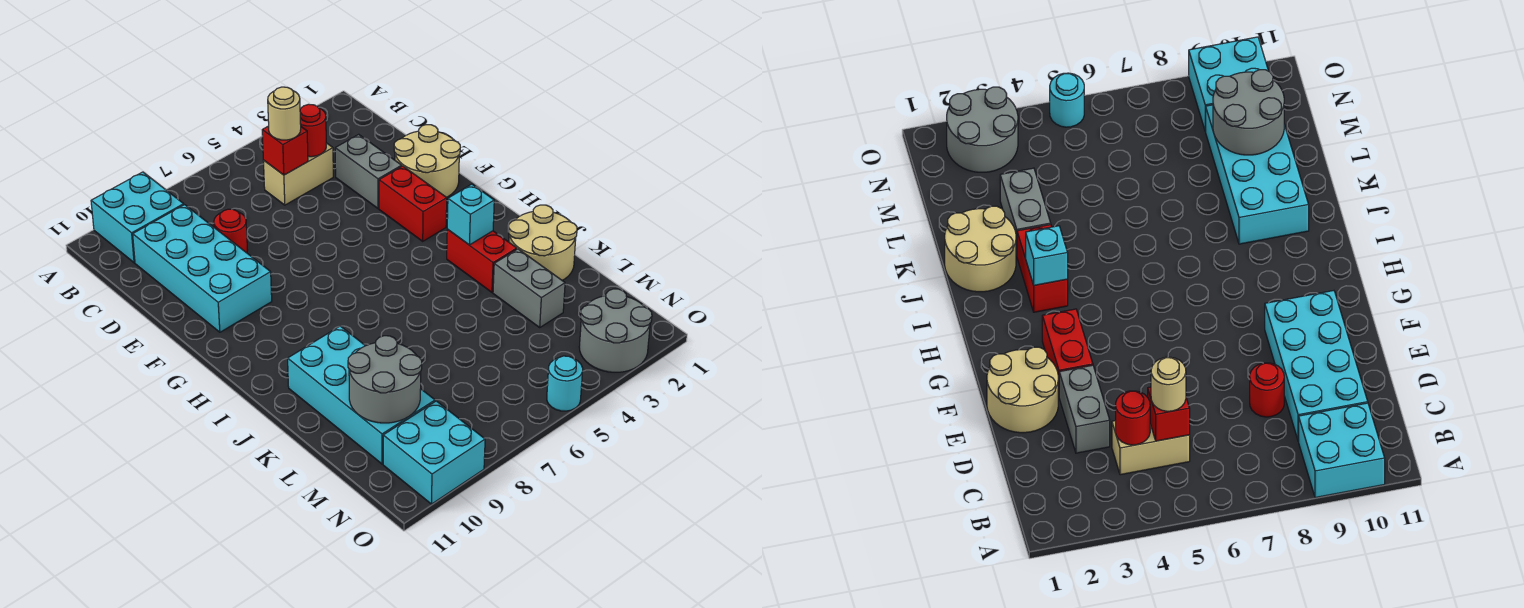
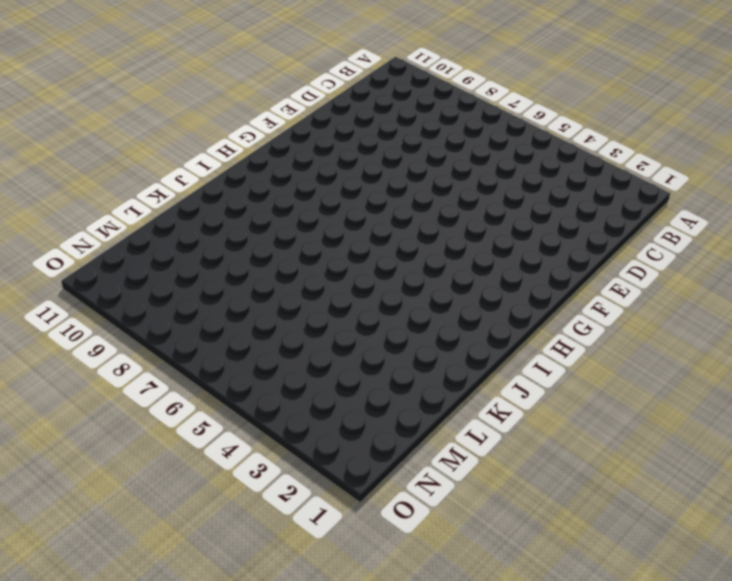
none -> cyan 2x2 brick [91,172,184,263]
none -> tan 1x2 brick [264,143,333,205]
none -> cyan 2x4 brick [133,205,272,332]

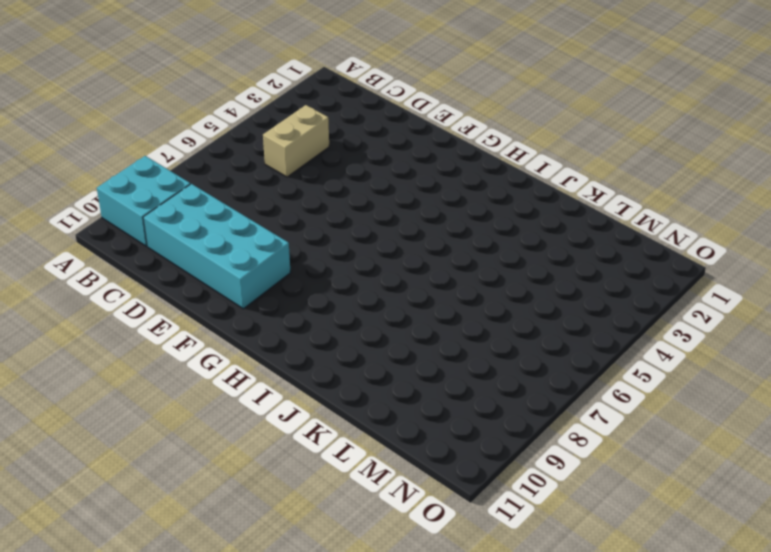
none -> grey 1x2 brick [335,134,402,209]
none -> red 1x1 round brick [214,209,247,253]
none -> tan 2x2 round brick [394,125,460,197]

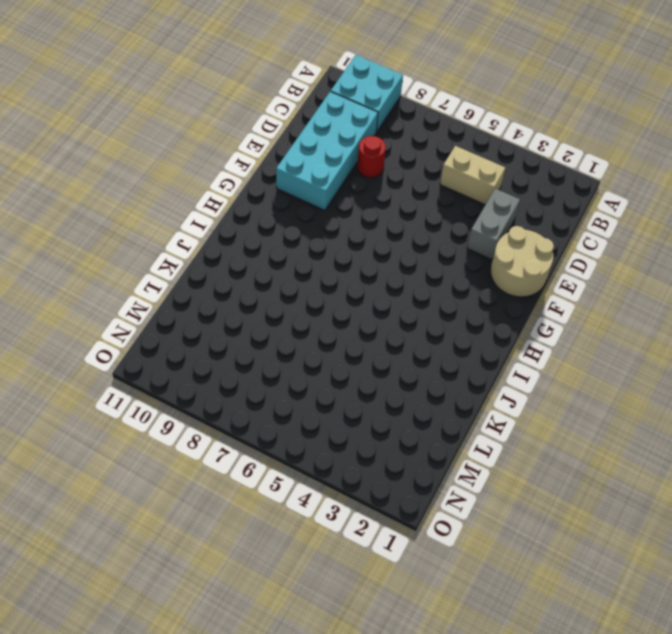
none -> red 1x2 brick [379,166,447,241]
none -> red 1x2 brick [447,229,517,292]
none -> tan 2x2 round brick [508,205,577,280]

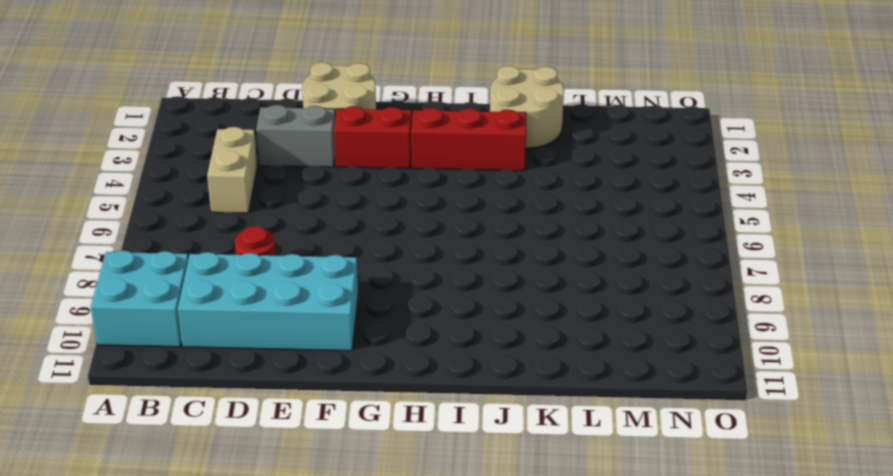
red 1x3 brick [411,108,526,171] -> red 1x2 brick [447,229,517,292]
none -> cyan 2x4 brick [288,326,435,464]
none -> grey 1x2 brick [493,249,565,327]
none -> grey 2x2 round brick [579,289,652,372]

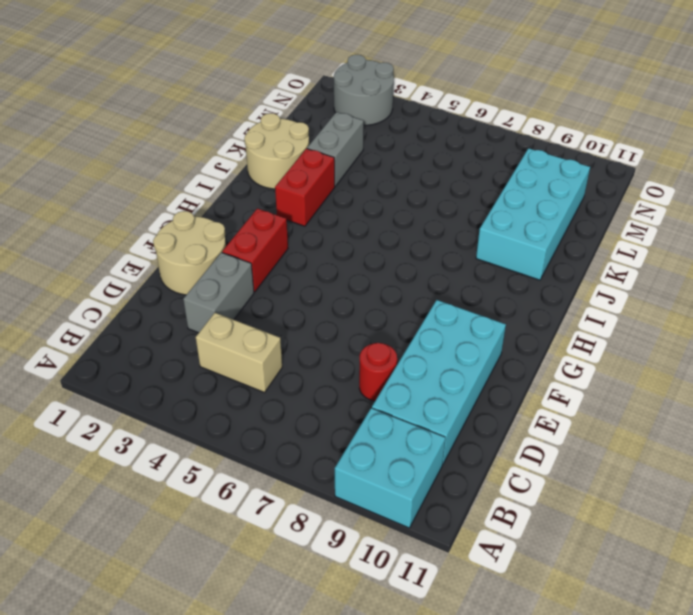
none -> cyan 2x2 brick [383,401,485,504]
none -> cyan 1x1 round brick [547,356,583,411]
none -> red 1x1 round brick [300,104,326,157]

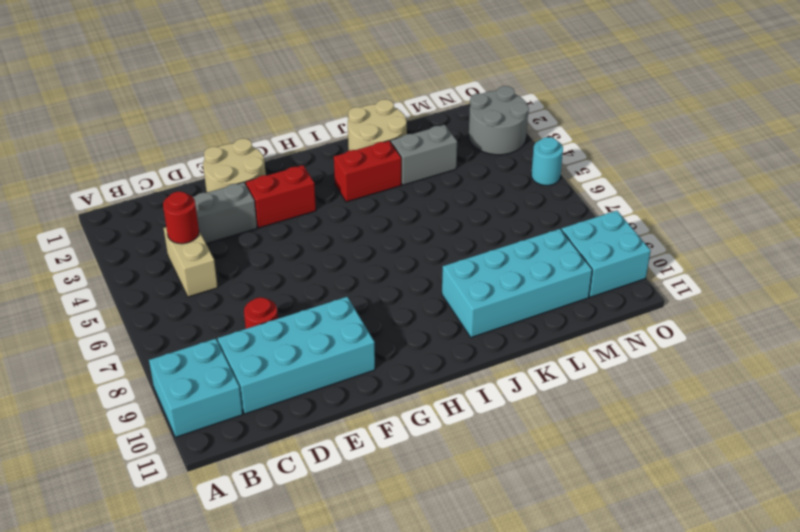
none -> red 1x1 brick [262,126,308,175]
none -> cyan 1x1 brick [447,184,494,245]
none -> grey 2x2 round brick [348,336,422,423]

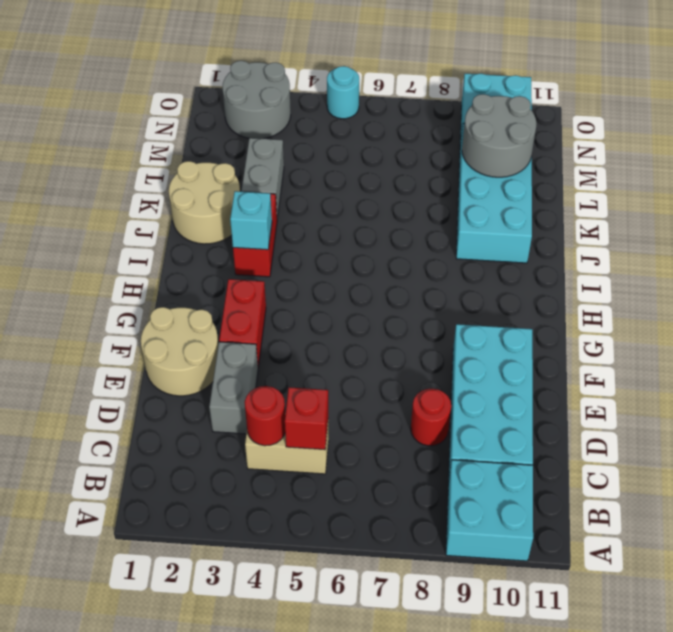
none -> tan 1x1 round brick [268,87,301,140]

